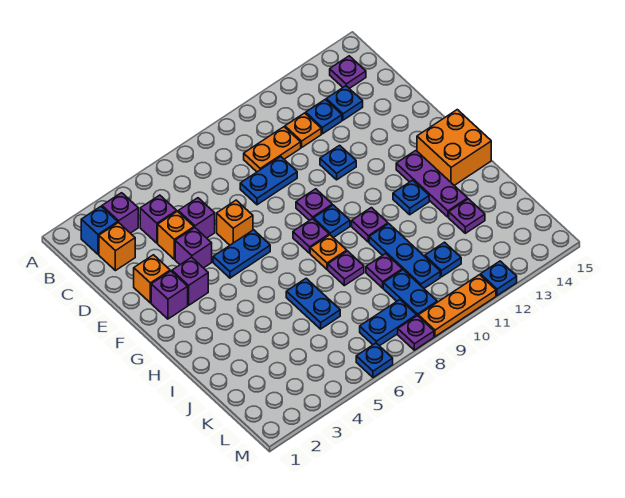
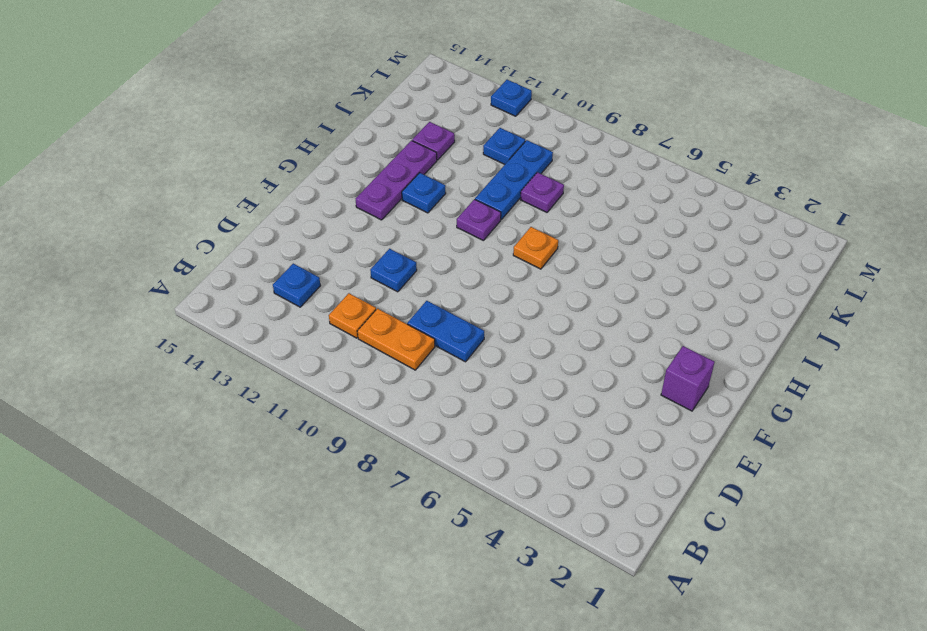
none -> blue 1x1 brick [81,207,118,254]
none -> purple 1x1 brick [102,193,138,233]
none -> purple 1x1 plate [330,56,366,88]
none -> orange 1x1 brick [99,222,135,271]

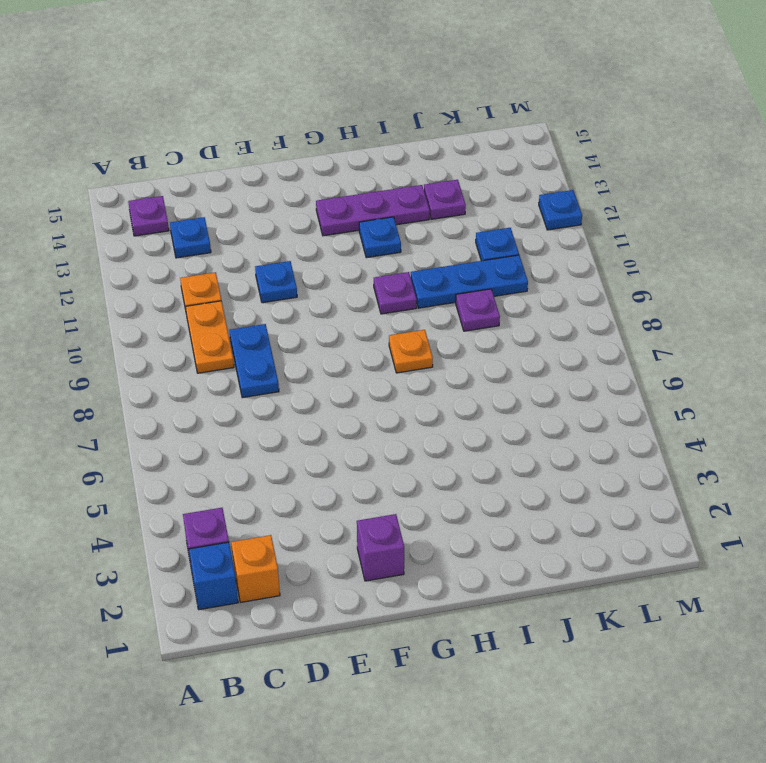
none -> purple 1x1 brick [140,195,177,243]
none -> blue 1x1 plate [306,99,342,134]
none -> orange 1x1 brick [158,211,194,259]
none -> purple 1x1 brick [178,198,215,238]

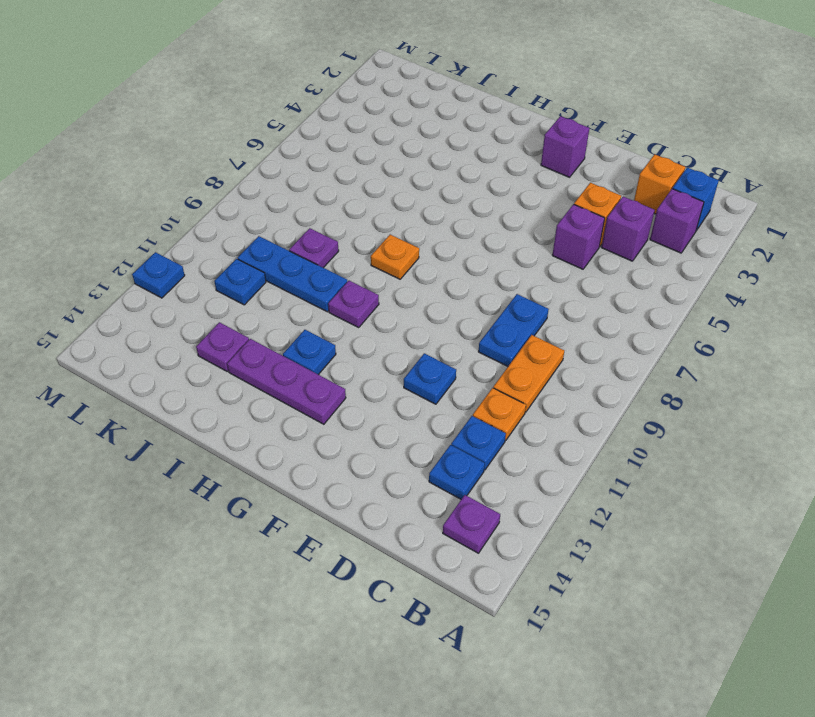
none -> orange 1x1 brick [134,255,170,303]
none -> purple 1x1 brick [175,228,212,268]
none -> orange 1x1 brick [217,200,253,245]
none -> purple 1x1 brick [172,257,208,305]

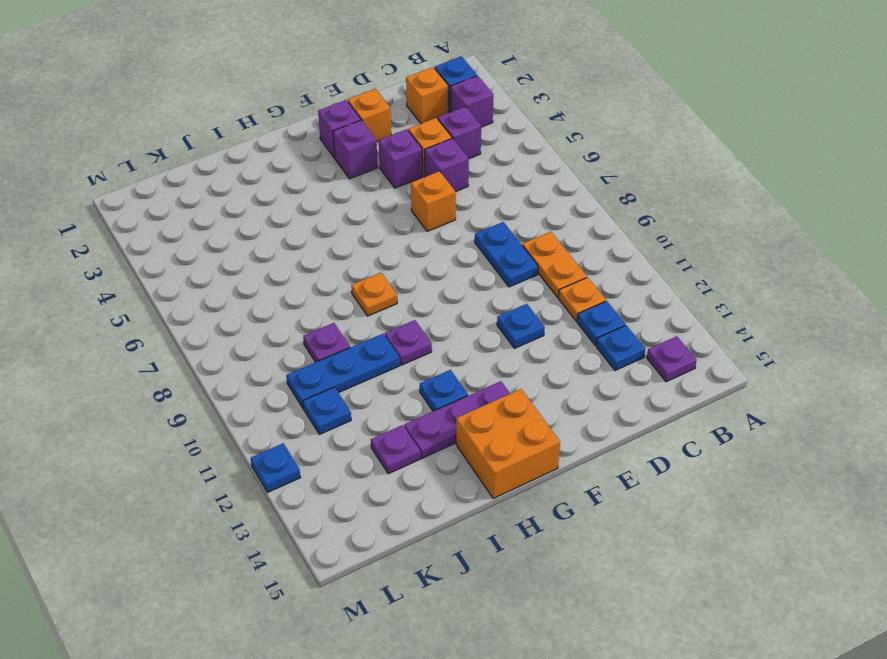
none -> blue 1x2 plate [213,230,270,278]
none -> purple 1x1 plate [296,189,332,221]
none -> purple 1x1 plate [293,219,329,253]
none -> blue 1x1 plate [314,205,350,238]

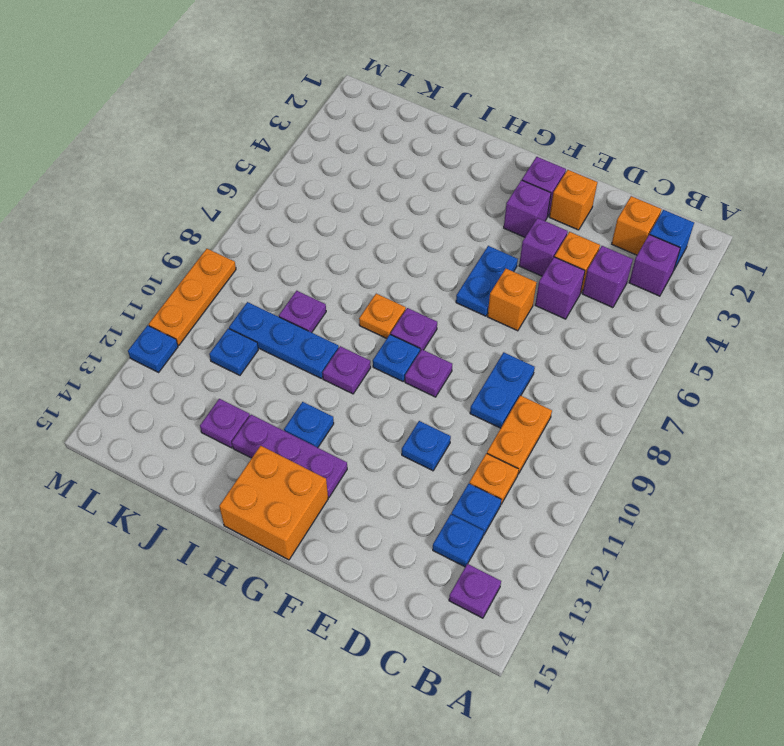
none -> blue 1x2 plate [286,279,340,329]
none -> purple 1x1 plate [328,251,364,286]
none -> blue 1x2 plate [383,270,437,316]
none -> blue 1x2 plate [360,300,417,346]

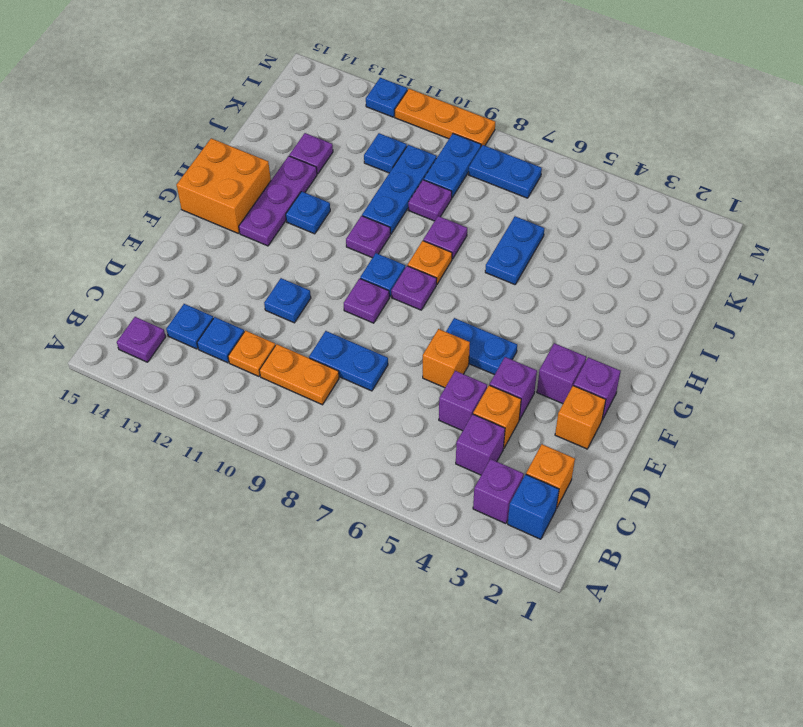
none -> blue 1x1 plate [356,343,393,378]
none -> purple 1x1 plate [398,316,434,350]

